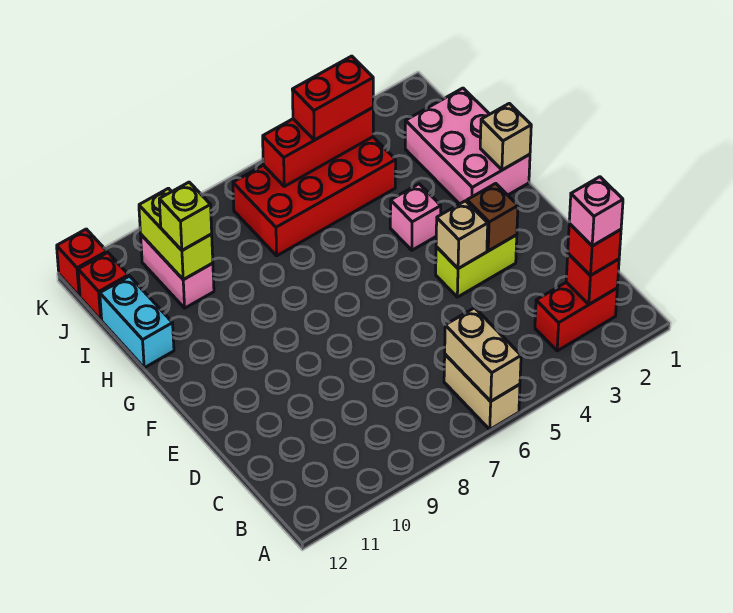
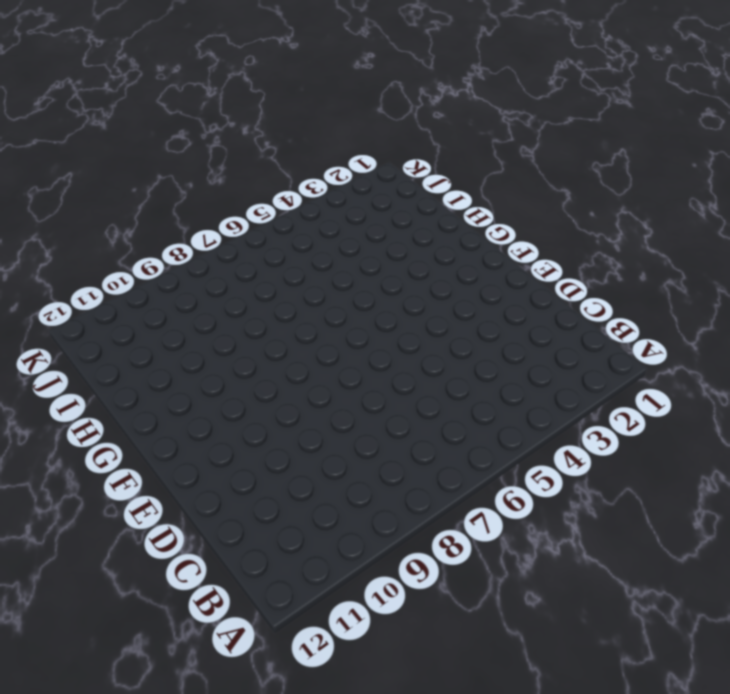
none -> tan 1x2 brick [444,354,520,429]
none -> red 1x2 brick [535,282,617,351]
none -> lime 1x2 brick [436,235,517,297]

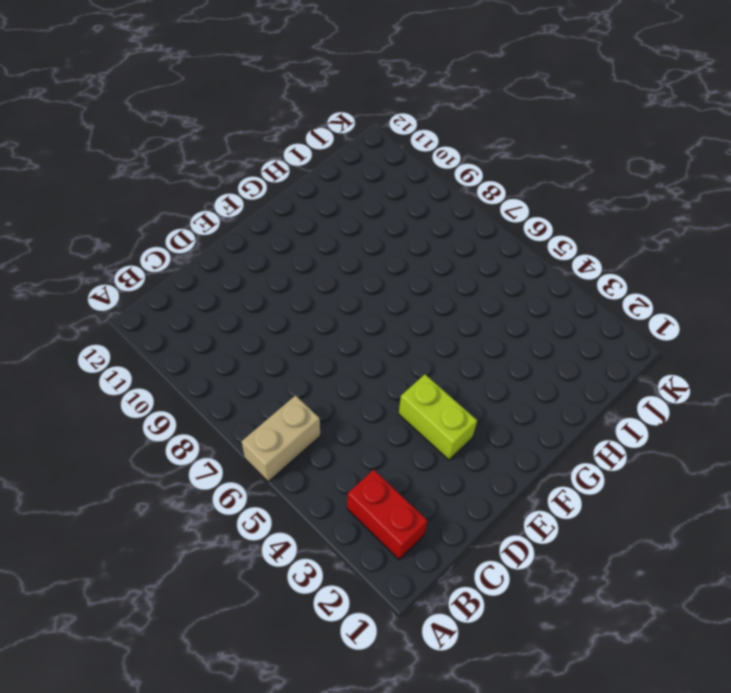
none -> pink 2x3 brick [405,88,530,204]
none -> pink 1x1 brick [390,184,441,250]
none -> cyan 1x2 brick [100,276,174,368]

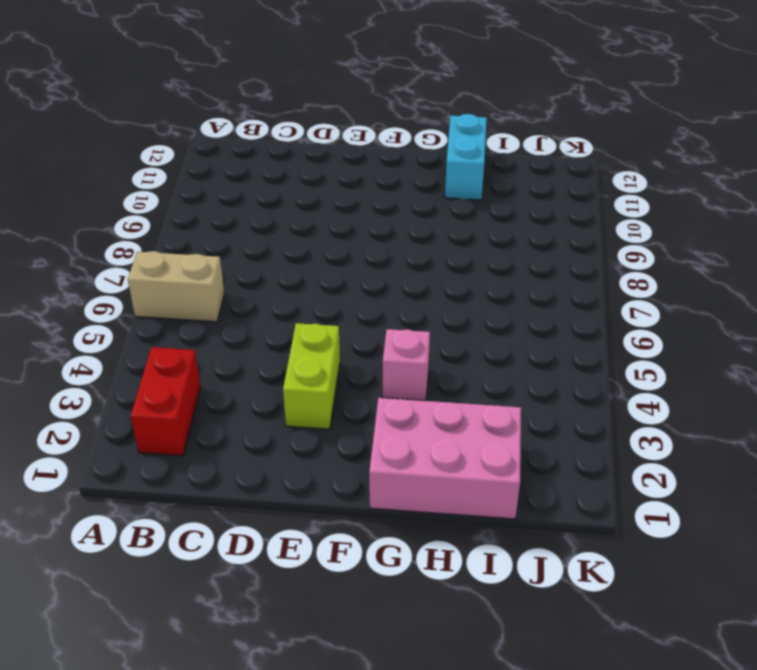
cyan 1x2 brick [445,114,487,200] -> cyan 1x2 brick turned to [100,276,174,368]
none -> red 2x4 brick [233,137,396,256]
none -> pink 1x2 brick [141,235,214,308]
none -> red 1x1 brick [78,253,129,320]

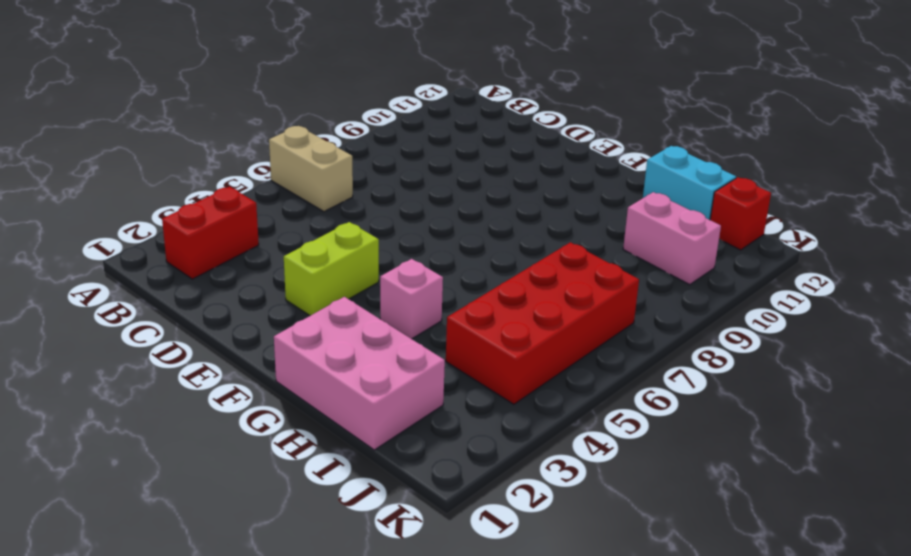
none -> red 1x1 brick [57,229,107,296]
none -> tan 1x2 brick [445,308,521,401]
none -> red 1x1 brick [566,254,619,304]

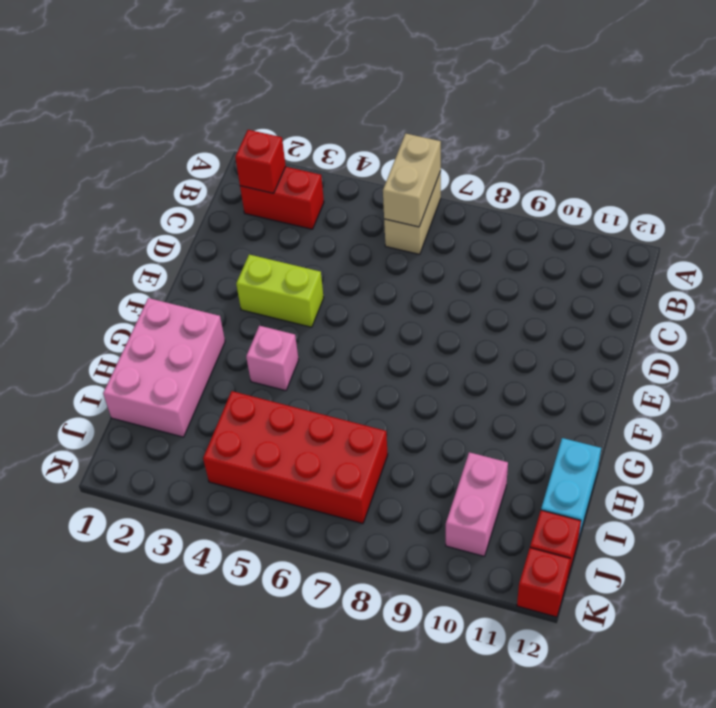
none -> brown 1x1 brick [467,183,518,251]
none -> tan 1x1 brick [436,201,488,269]
none -> tan 1x1 brick [480,103,531,170]

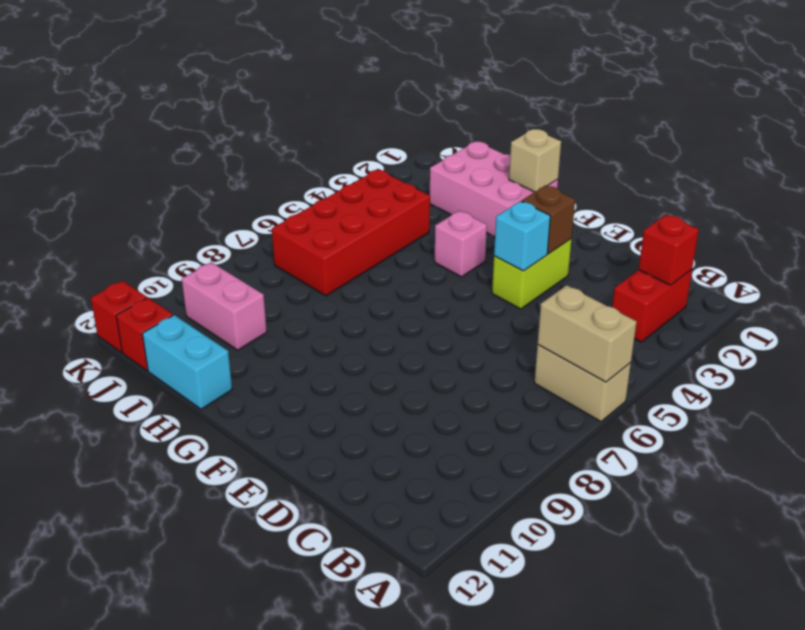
cyan 1x1 brick [494,201,550,271] -> tan 1x1 brick [436,201,488,269]
none -> lime 1x2 brick [139,188,213,280]
none -> red 1x3 brick [263,108,373,186]
none -> red 1x1 brick [568,224,621,276]

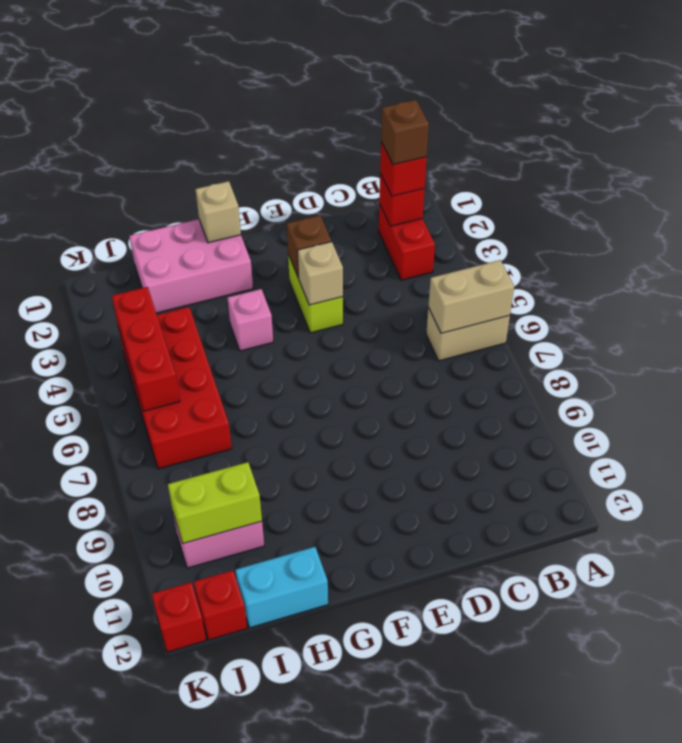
brown 1x1 brick [381,100,429,165] -> pink 1x1 brick [569,177,623,246]
none -> lime 1x1 brick [159,182,212,250]
none -> red 1x2 brick [292,56,373,140]

